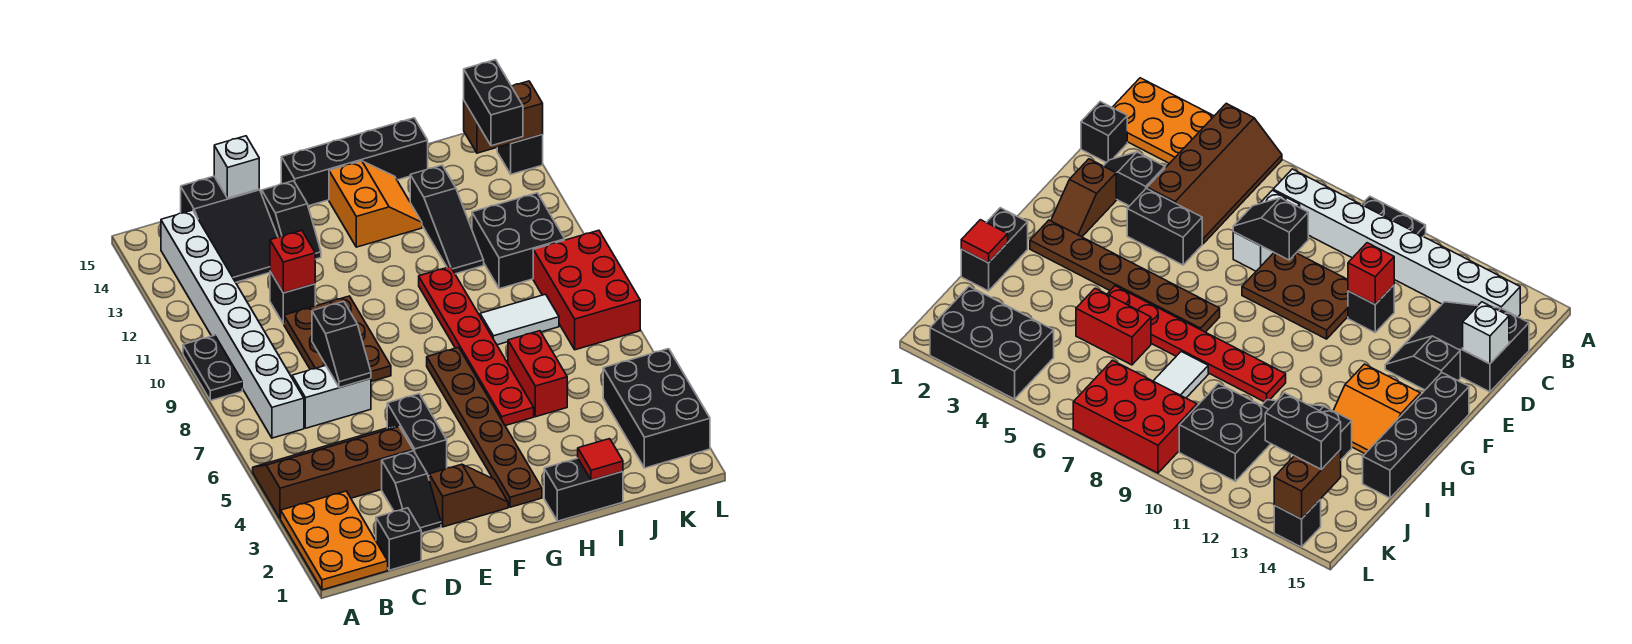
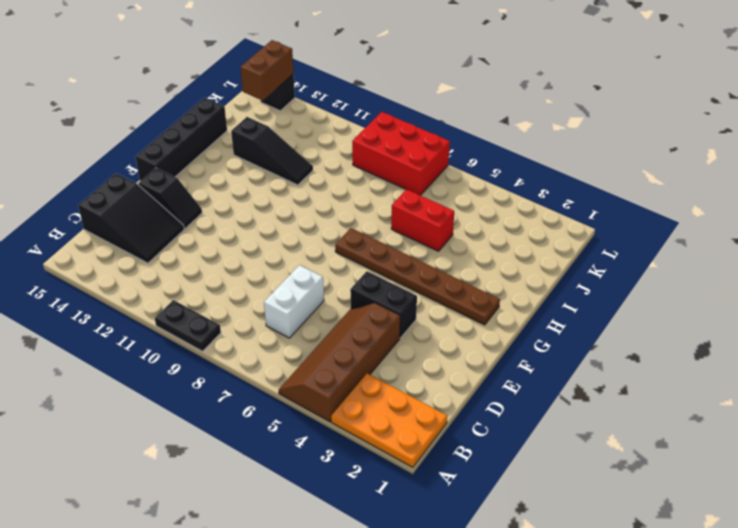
none -> white 1x8 brick [161,210,304,438]
none -> black 1x1 brick [376,508,421,570]
none -> black 1x2 slope [382,451,441,533]
none -> brown 2x3 plate [284,296,391,382]

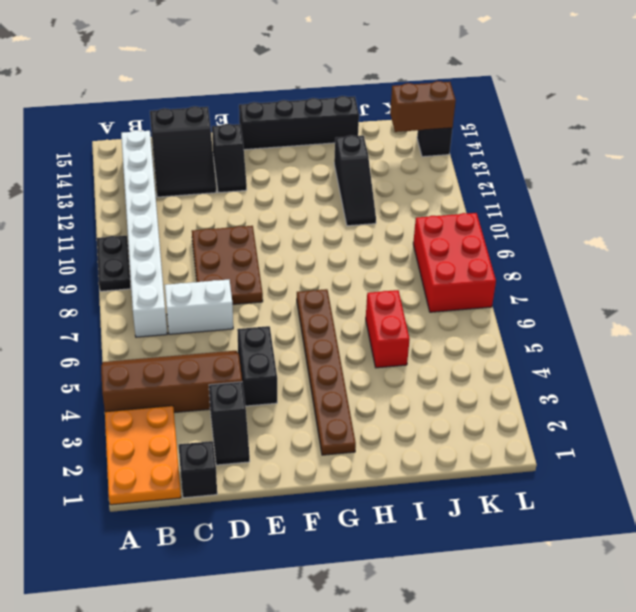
none -> black 1x1 brick [270,272,315,324]
none -> brown 1x2 slope [429,464,508,527]
none -> orange 2x2 slope [329,161,422,247]
none -> black 1x2 brick [544,458,623,521]

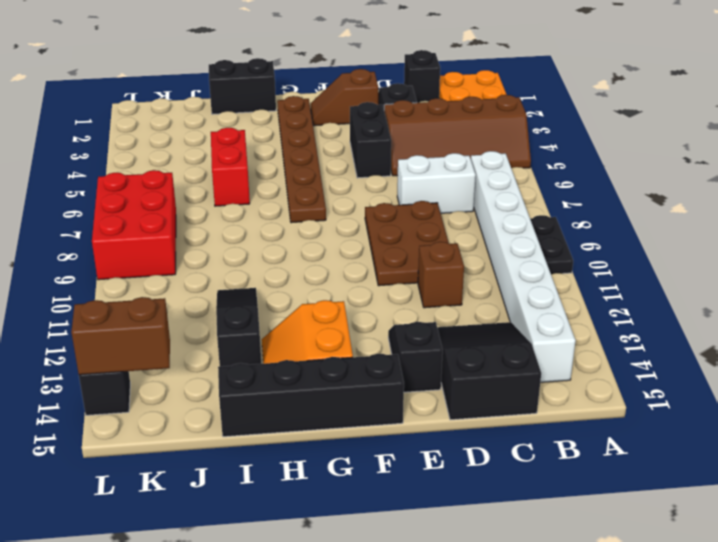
brown 1x1 brick [418,242,464,308] -> black 1x1 brick [270,272,315,324]
none -> red 1x6 plate [419,267,534,426]
none -> white 1x2 tile [480,294,559,345]
none -> black 2x2 brick [472,193,565,289]
none -> black 2x3 brick [603,349,710,468]

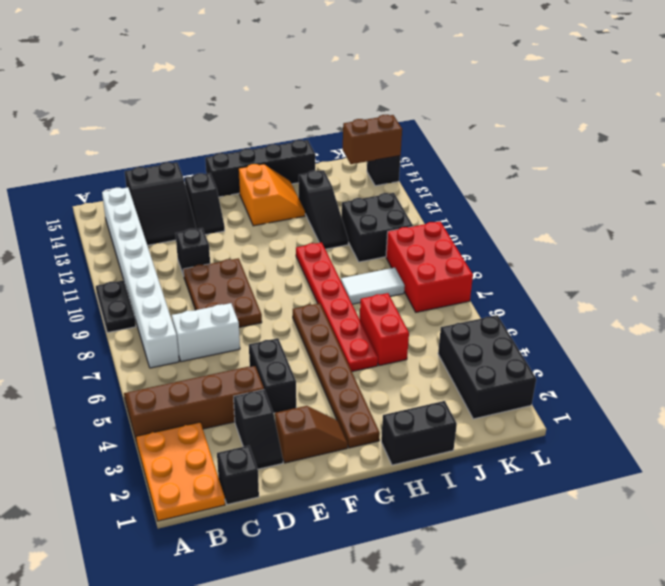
none -> black 1x2 slope [312,301,371,388]
none -> red 1x1 brick [270,231,315,293]
none -> white 1x1 brick [214,136,259,198]
none -> red 1x1 tile [578,439,623,480]

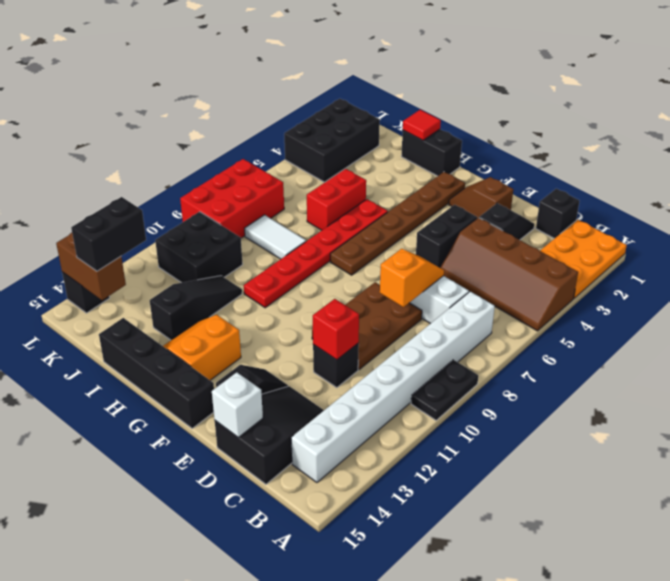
orange 1x2 slope [380,249,444,307] -> black 1x2 slope [312,301,371,388]

